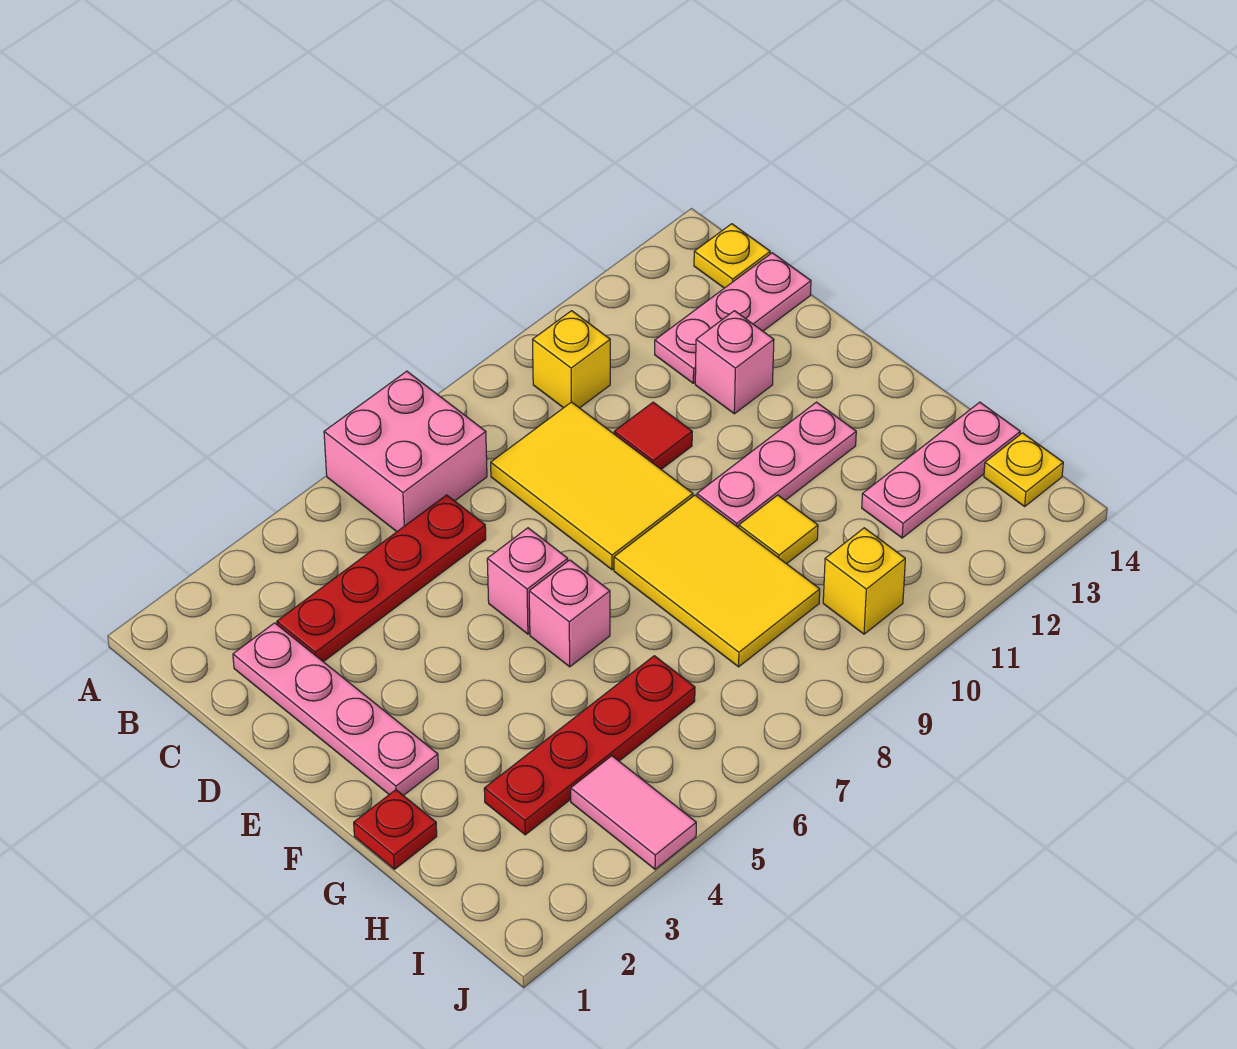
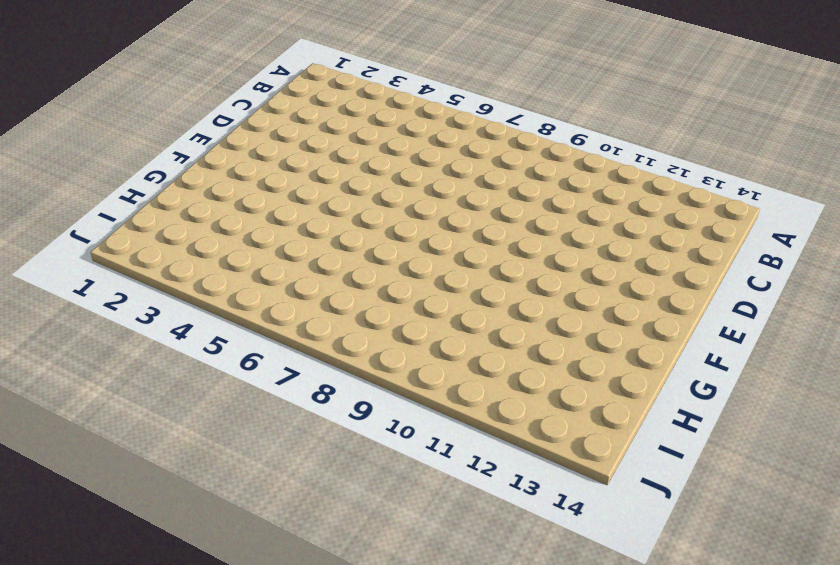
none -> pink 2x2 brick [324,371,487,532]
none -> yellow 1x1 brick [533,311,610,408]
none -> yellow 1x1 plate [694,224,770,288]

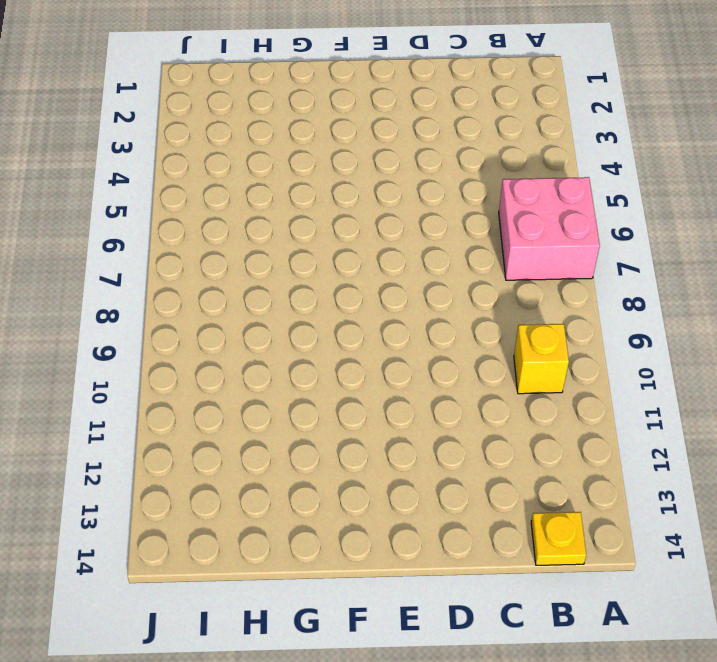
none -> pink 1x4 plate [233,623,438,796]
none -> red 1x4 plate [277,495,486,662]
none -> yellow 2x3 tile [491,402,693,570]

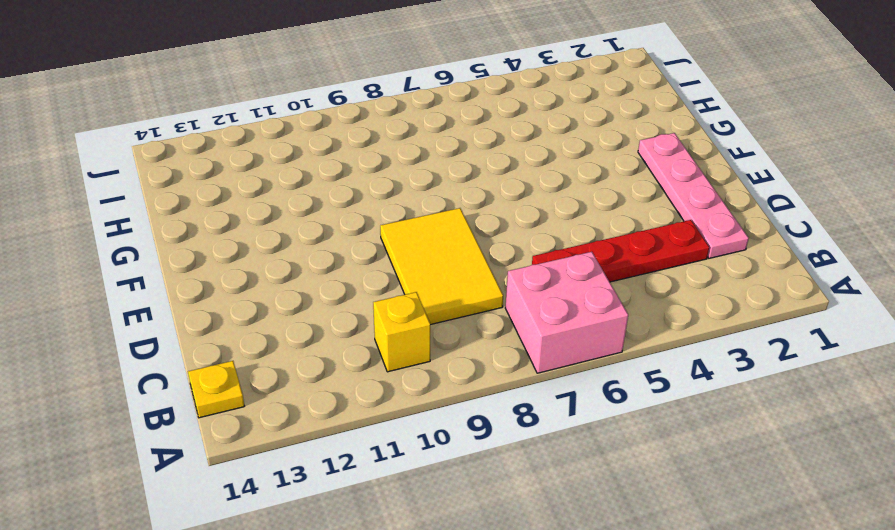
none -> pink 1x3 plate [655,253,811,383]
none -> red 1x1 tile [614,402,692,469]
none -> pink 1x1 brick [695,311,774,414]

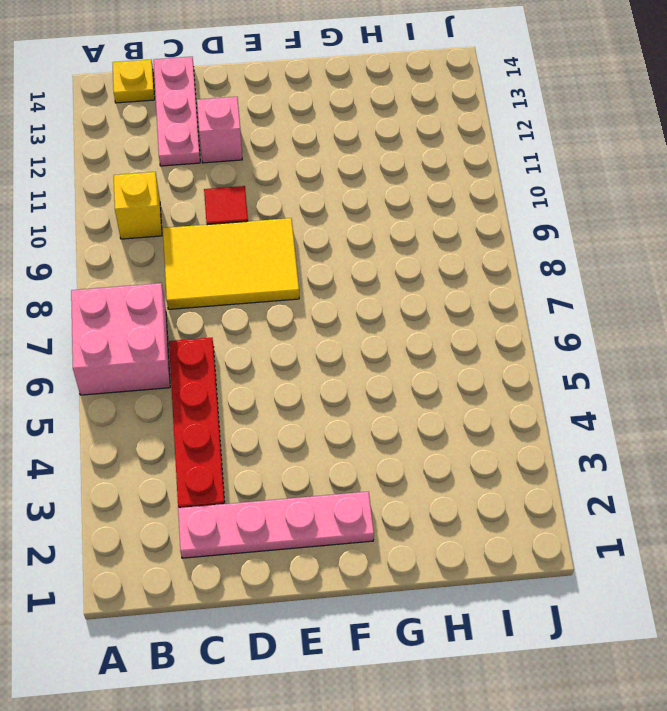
none -> pink 1x1 brick [487,528,568,634]
none -> pink 1x1 brick [529,560,610,667]
none -> yellow 2x3 tile [614,495,820,667]

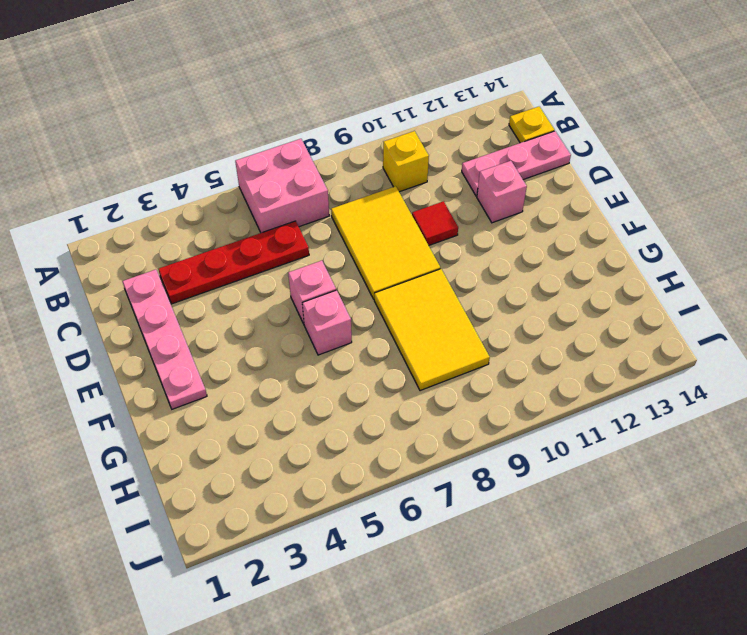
none -> pink 1x3 plate [697,402,856,528]
none -> red 1x1 plate [354,790,437,869]
none -> yellow 1x1 tile [739,495,818,564]

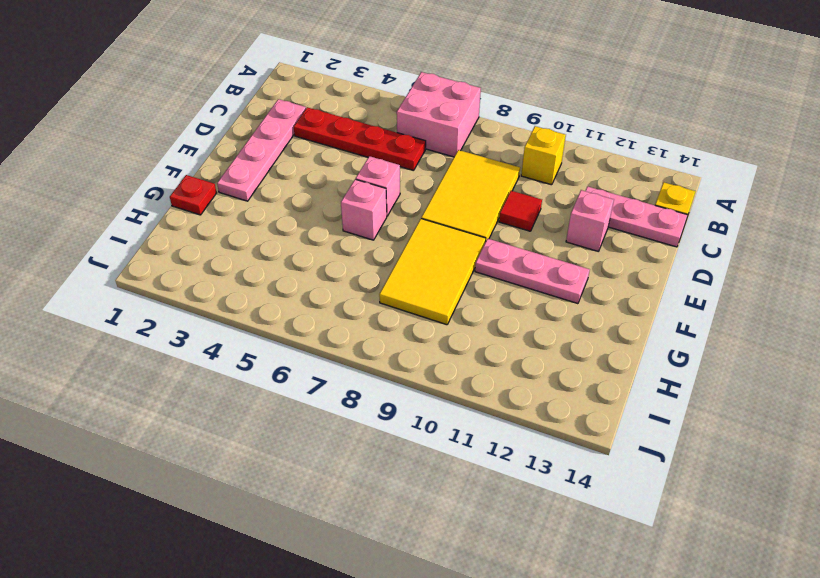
none -> yellow 1x1 tile [739,495,818,564]
none -> red 1x4 plate [484,656,695,835]
none -> pink 1x3 plate [862,402,1020,538]

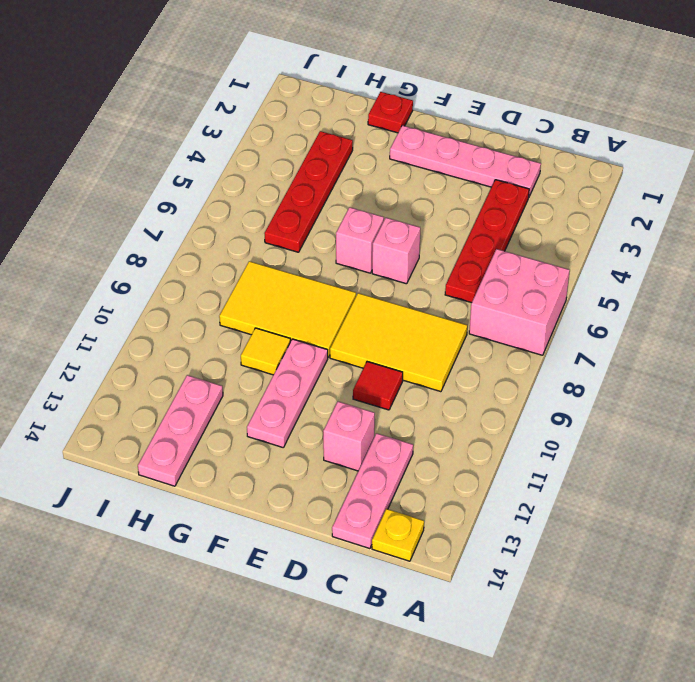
none -> yellow 1x1 brick [533,311,610,408]
none -> pink 1x2 tile [571,756,696,869]
none -> yellow 1x1 brick [823,528,905,634]

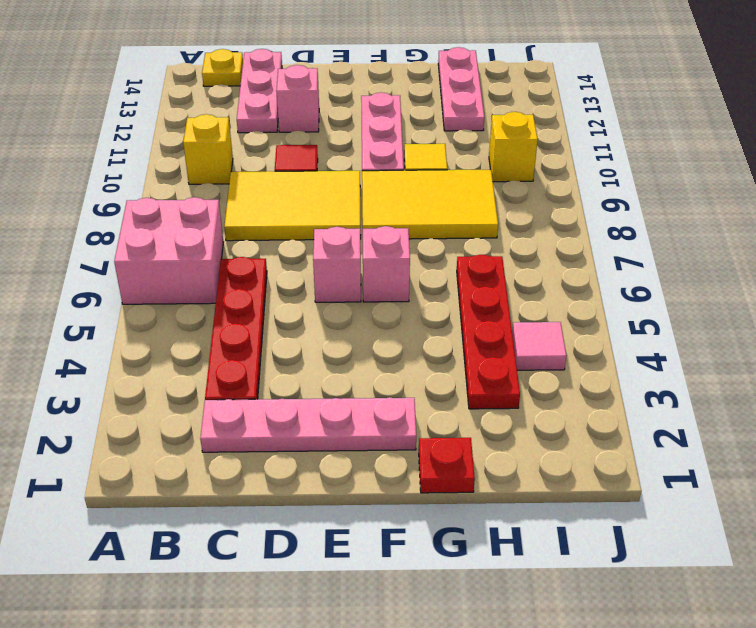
pink 1x1 tile [512,322,566,370] -> pink 1x2 tile [571,756,696,869]
none -> yellow 1x1 plate [984,433,1063,506]

